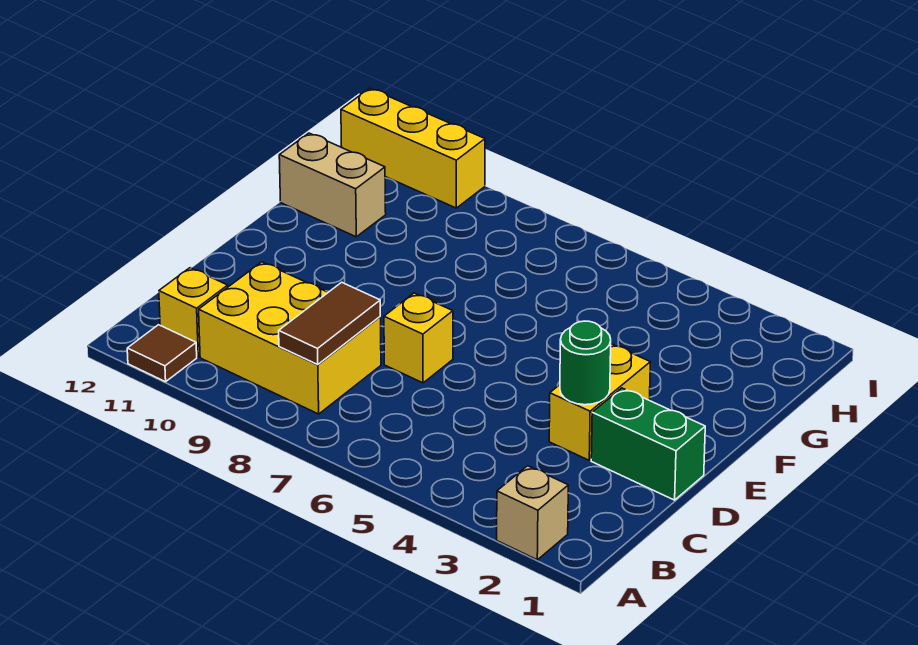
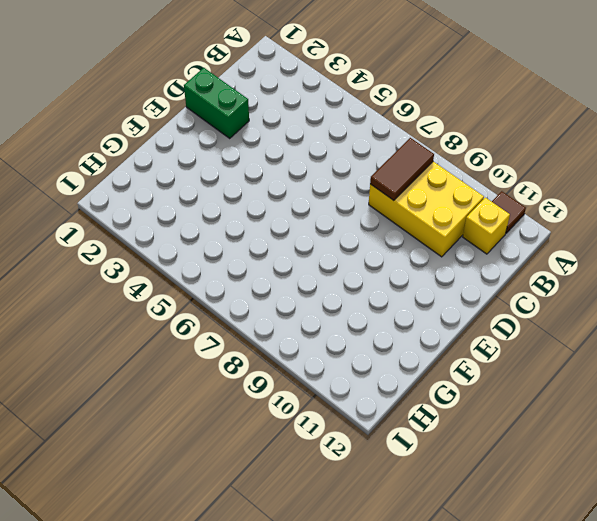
none -> tan 1x1 brick [497,466,568,560]
none -> yellow 1x2 brick [549,344,650,460]

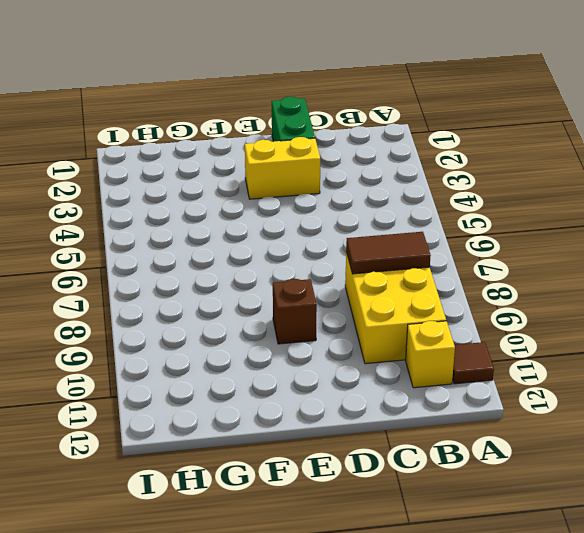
brown 1x1 brick [273,279,317,344] -> none
none -> tan 1x1 brick [497,466,568,560]
none -> yellow 1x1 brick [384,293,453,383]

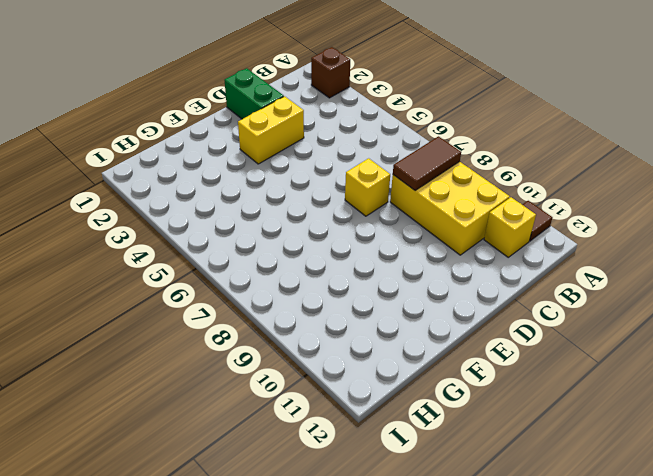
brown 1x1 brick [311,47,350,98] -> tan 1x1 brick [497,466,568,560]
none -> tan 1x2 brick [279,133,386,237]
none -> yellow 1x3 brick [341,88,485,208]

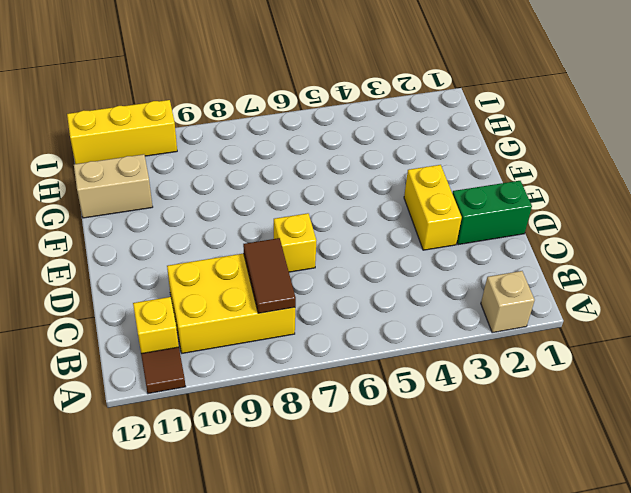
none -> green 1x1 round brick [560,321,611,405]

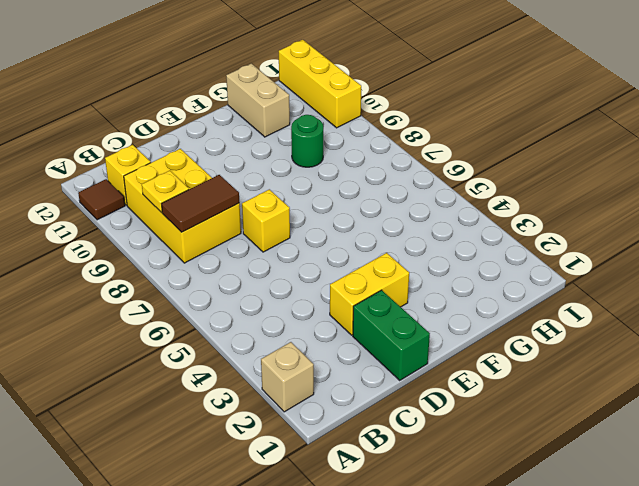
yellow 1x1 plate [142,171,189,213] -> none
green 1x1 round brick [291,115,323,167] -> green 1x1 round brick moved to [560,321,611,405]

